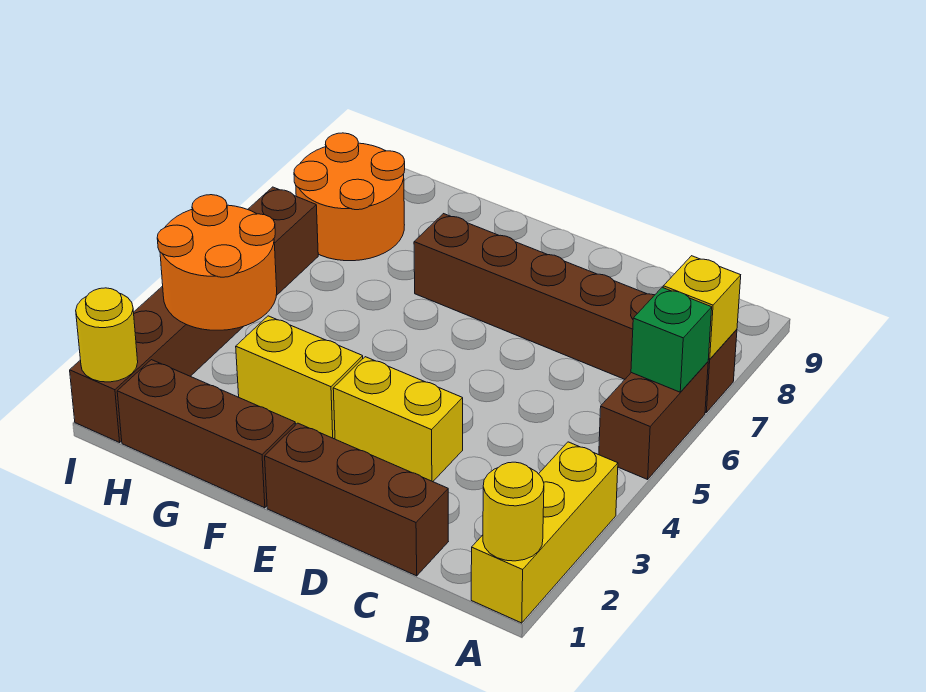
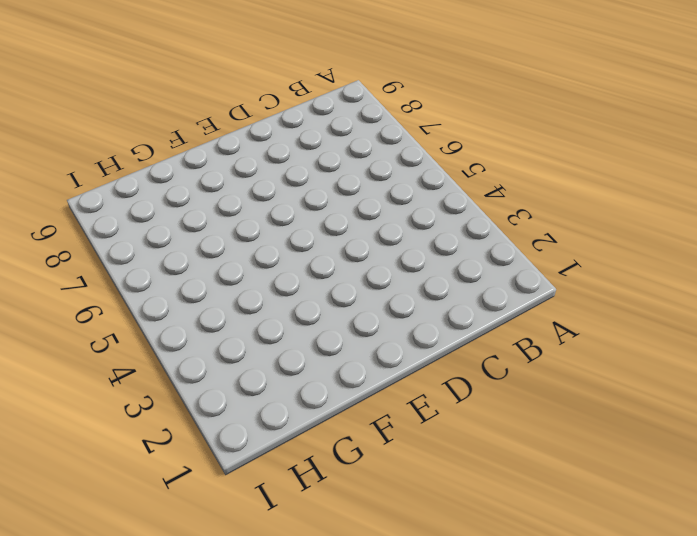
none -> yellow 1x3 brick [471,442,618,623]
none -> brown 1x2 brick [599,362,708,479]
none -> brown 1x6 brick [414,214,737,412]

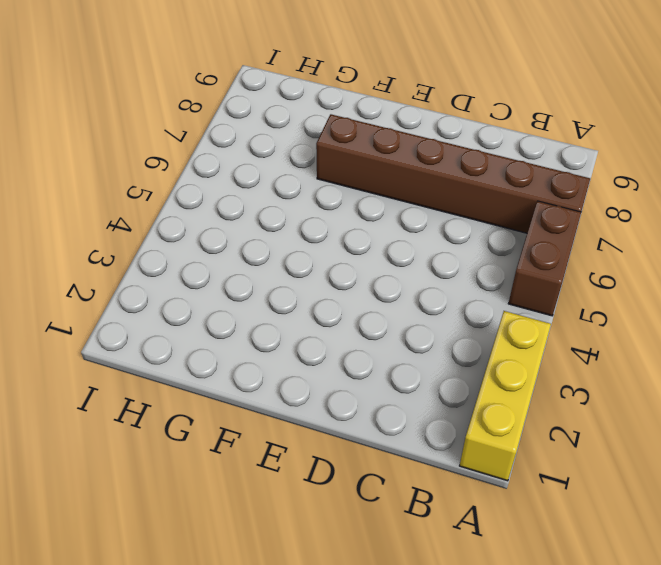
none -> brown 1x3 brick [265,423,448,576]
none -> yellow 1x2 brick [333,357,463,482]
none -> brown 1x3 brick [117,360,295,508]

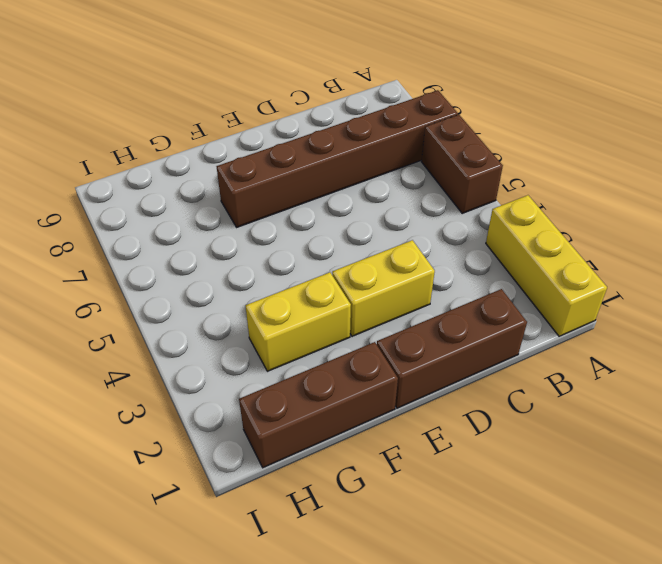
none -> orange 2x2 round brick [294,133,405,261]
none -> brown 1x6 brick [70,187,318,442]
none -> yellow 1x1 round brick [483,462,544,561]

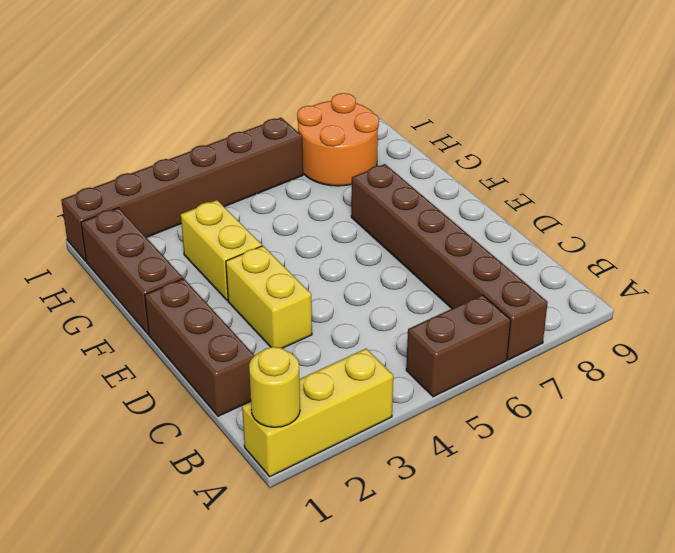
none -> green 1x1 brick [631,287,712,392]
none -> yellow 1x1 brick [663,256,741,359]
none -> orange 2x2 round brick [157,195,277,330]

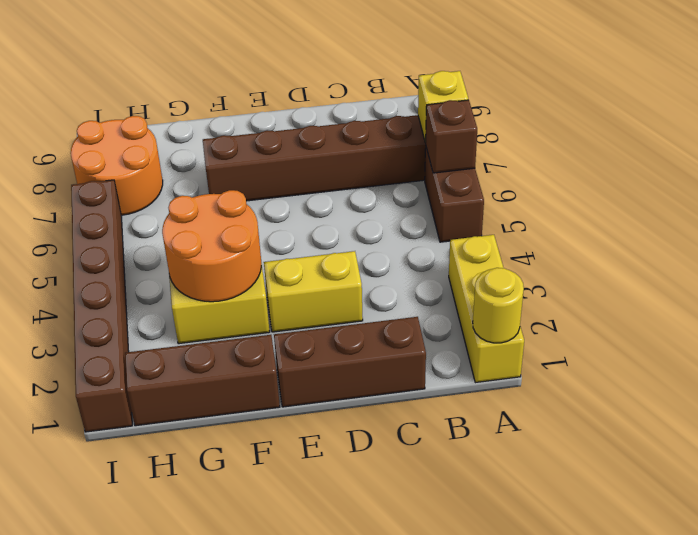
brown 1x1 brick [425,100,477,173] -> green 1x1 brick [631,287,712,392]
orange 2x2 round brick [162,190,261,302] -> orange 2x2 round brick moved to [157,195,277,330]
none -> yellow 1x1 round brick [76,288,138,382]

